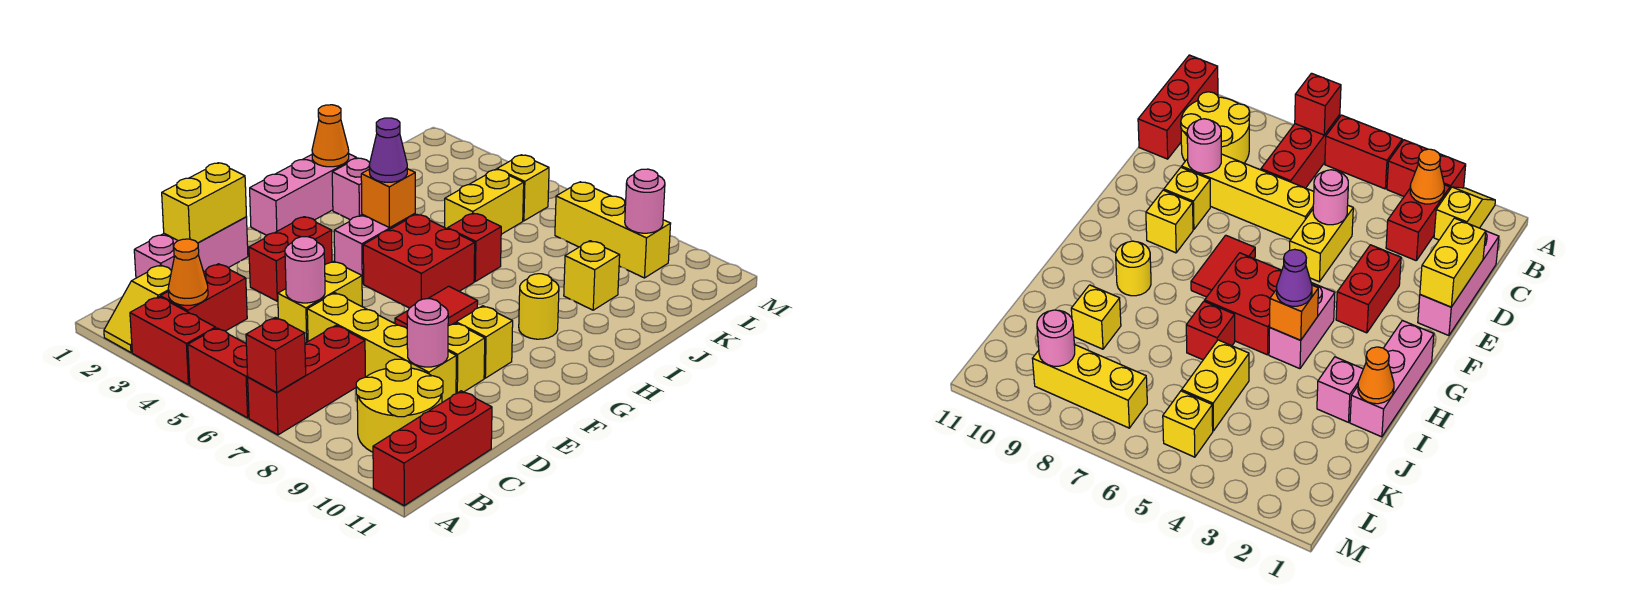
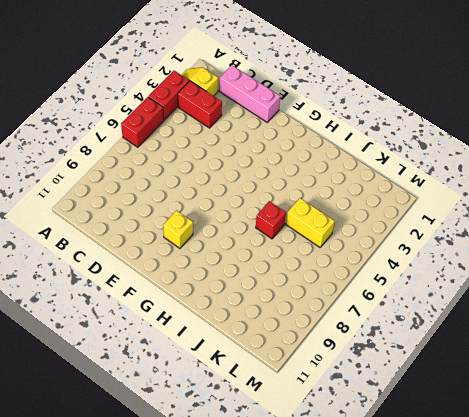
none -> red 1x3 brick [248,326,365,435]
none -> red 1x3 brick [373,391,492,506]
none -> yellow 2x2 round brick [356,359,443,452]
none -> yellow 1x2 brick [278,261,362,343]

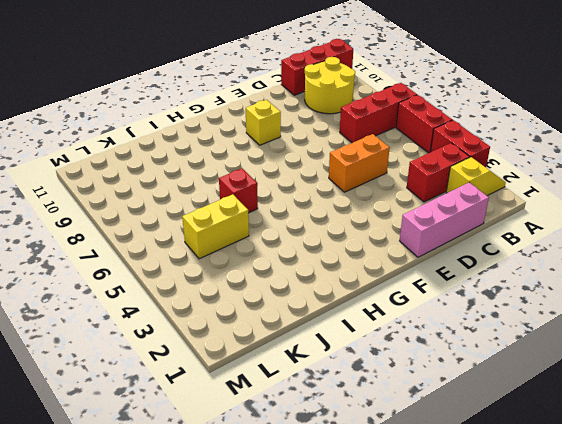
orange 1x2 brick [329,134,390,192] -> yellow 1x2 brick [278,261,362,343]
none -> yellow 1x4 brick [307,293,456,402]
none -> red 1x2 brick [249,217,332,301]
none -> yellow 1x1 brick [448,323,485,394]
none -> red 1x2 tile [395,286,478,328]

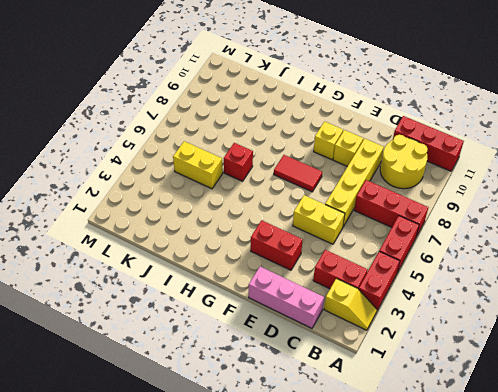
none -> pink 1x3 brick [250,154,356,235]
none -> pink 1x2 brick [334,214,415,284]
none -> red 2x2 brick [363,214,475,308]
none -> yellow 1x1 round brick [519,274,559,339]

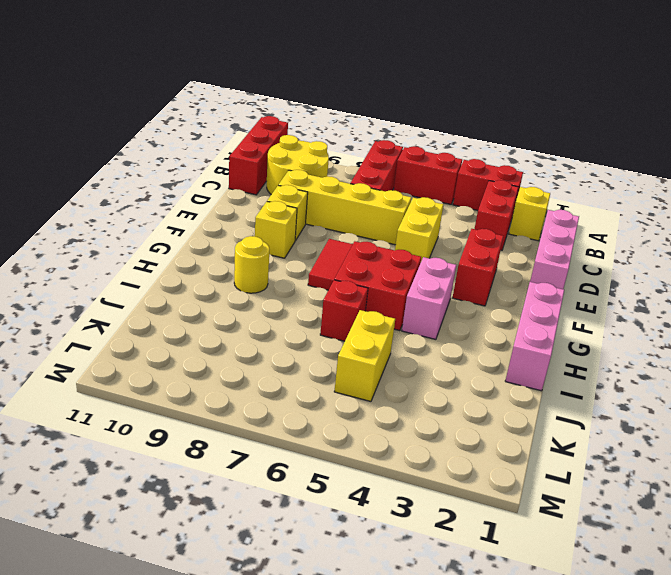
none -> pink 1x1 brick [332,158,370,220]
none -> yellow 1x1 brick [564,241,620,310]
none -> yellow 1x1 brick [497,155,549,221]
none -> yellow 1x3 brick [555,182,671,278]

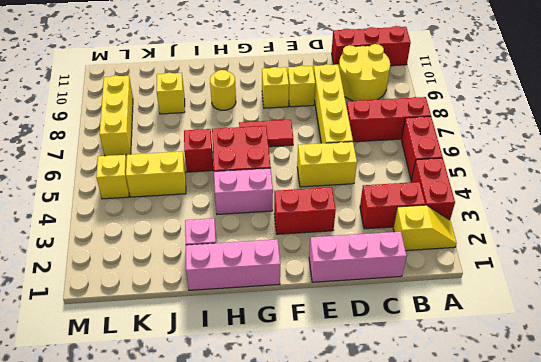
none -> red 1x1 brick [246,317,306,392]
none -> orange 1x1 cone [168,239,208,305]
none -> yellow 1x2 brick [162,163,246,243]
none -> pink 1x1 round brick [285,237,325,303]

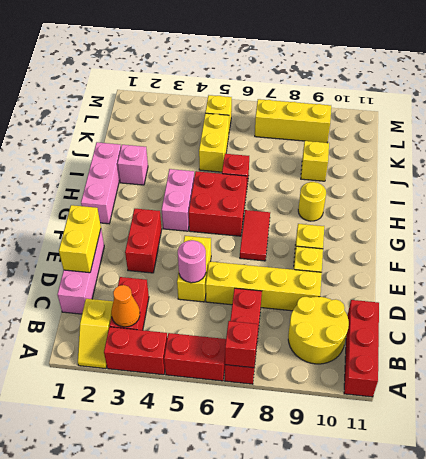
none -> pink 1x1 round brick [407,299,448,367]
none -> orange 1x1 brick [361,169,415,228]
none -> orange 1x1 cone [312,105,349,167]
none -> pink 1x1 round brick [625,169,665,233]

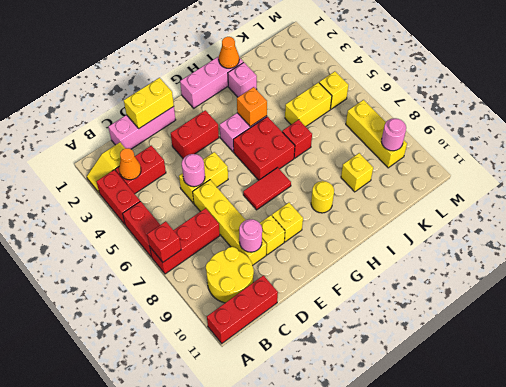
none -> purple 1x1 cone [369,118,407,182]

